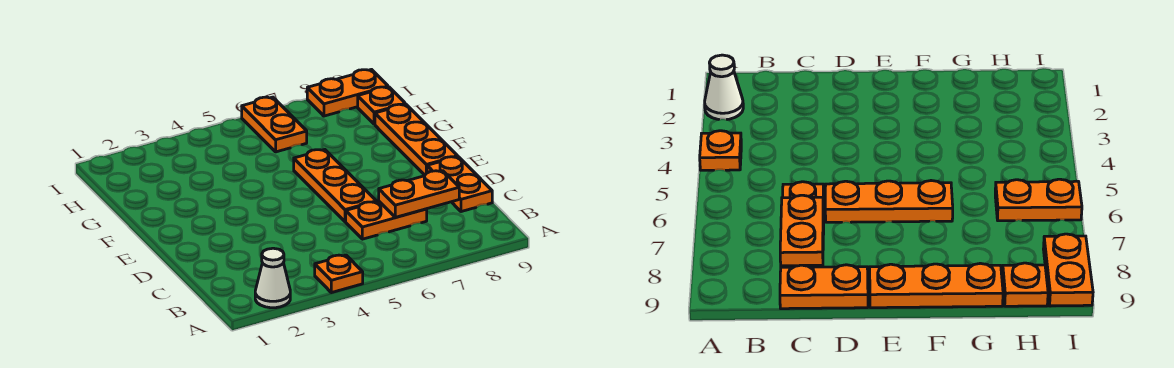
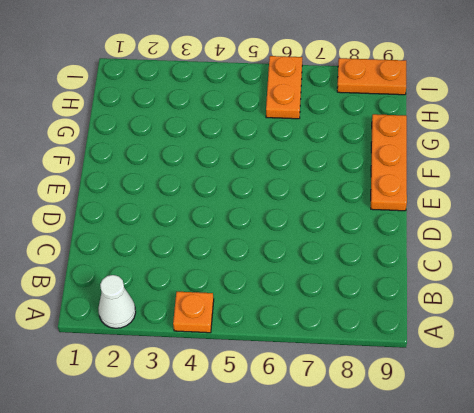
none -> orange 1x2 plate [346,201,427,239]
none -> orange 1x2 plate [427,157,492,212]

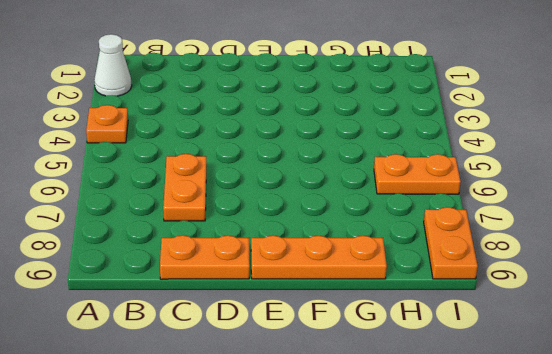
none -> orange 1x3 plate [294,150,376,222]
none -> orange 1x1 plate [358,87,405,124]

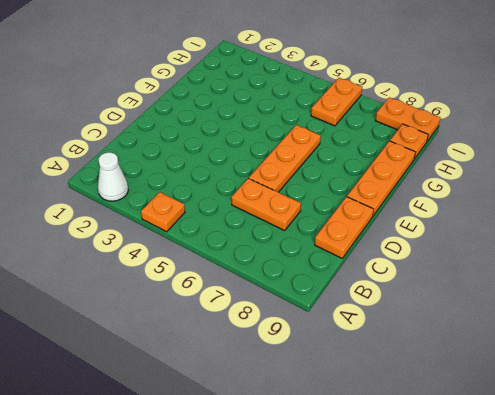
none -> orange 1x2 plate [379,171,459,217]

